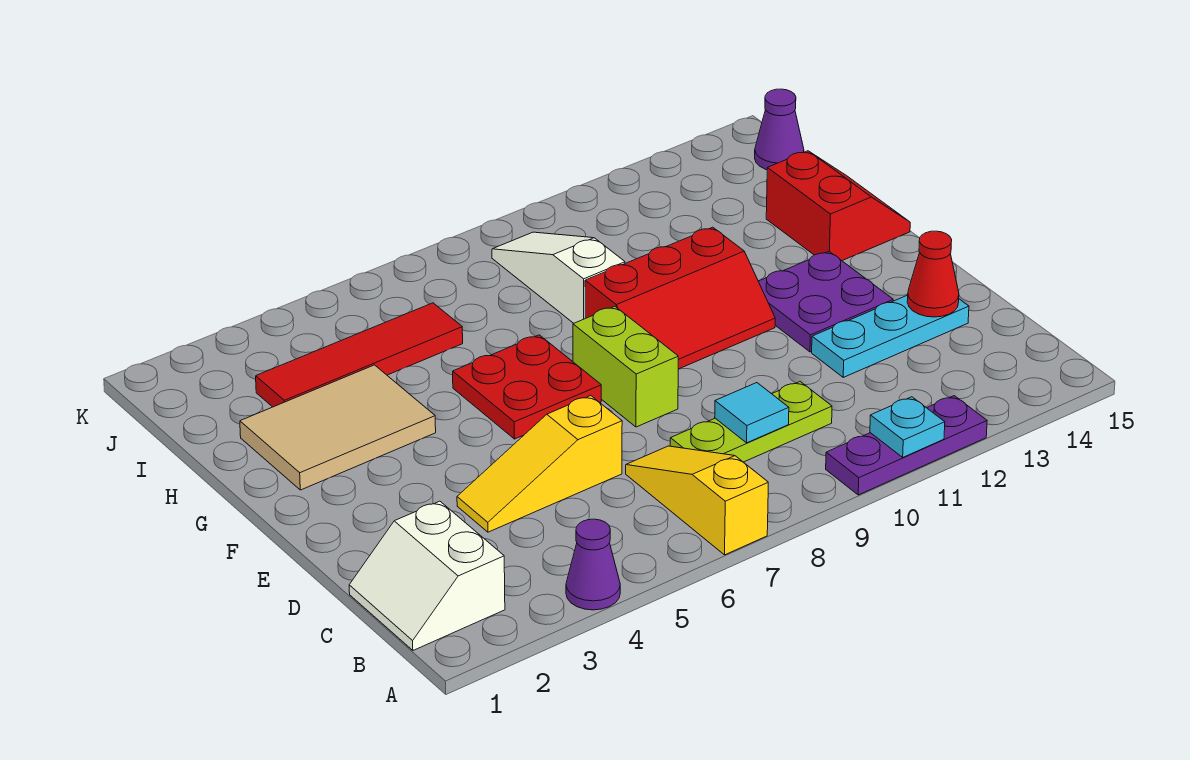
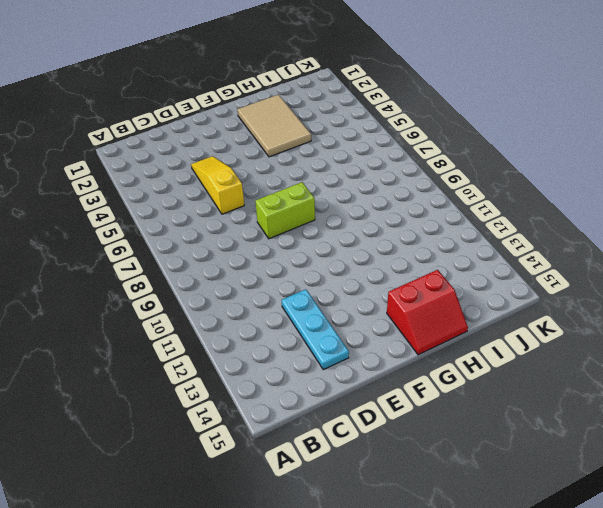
none -> purple 1x1 cone [566,519,620,610]
none -> yellow 1x3 slope [626,446,768,555]
none -> purple 1x3 plate [826,396,987,495]

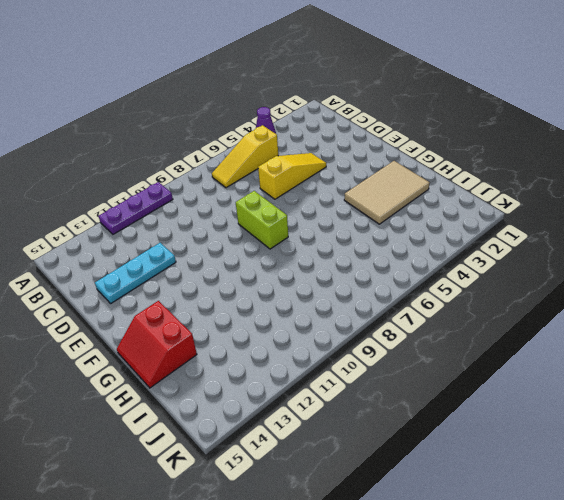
yellow 1x3 slope [212,125,278,188] -> yellow 1x3 slope turned to [626,446,768,555]
none -> white 2x2 slope [349,501,505,650]
none -> lime 1x3 plate [670,382,832,462]
none -> purple 2x2 plate [758,252,893,352]

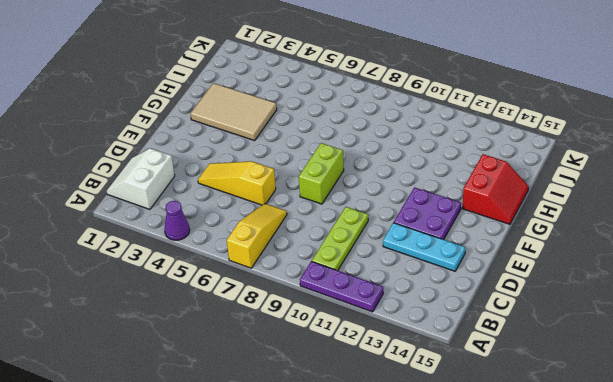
lime 1x3 plate [312,207,368,271] -> lime 1x3 plate turned to [670,382,832,462]
none -> red 2x2 plate [453,335,601,439]
none -> red 2x3 slope [585,227,775,369]
none -> white 1x3 slope [492,232,625,323]

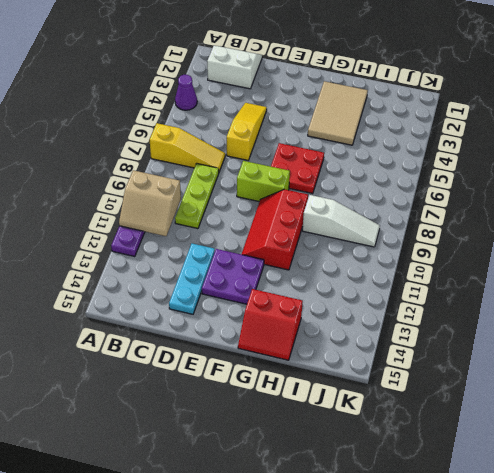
tan 2x2 slope [119,170,181,236] -> cyan 1x1 plate [870,397,945,457]
none -> red 1x4 tile [256,303,463,407]
none -> purple 1x1 cone [755,89,804,170]
none -> cyan 1x1 tile [715,383,789,443]

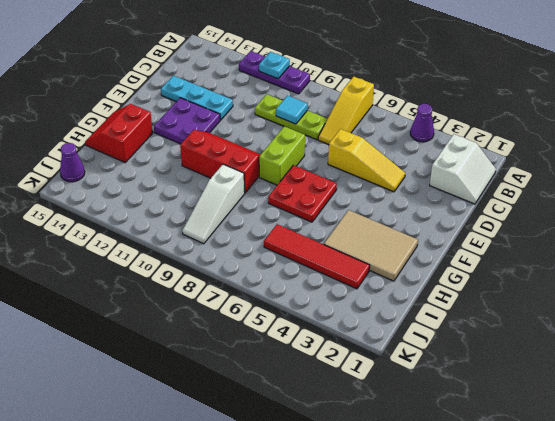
none -> red 1x1 cone [907,231,959,317]

